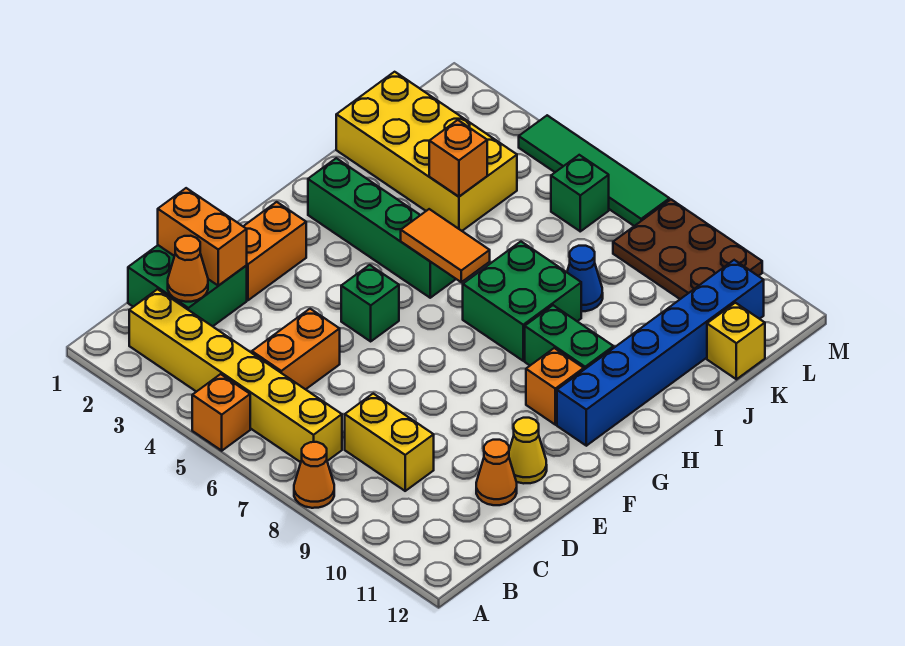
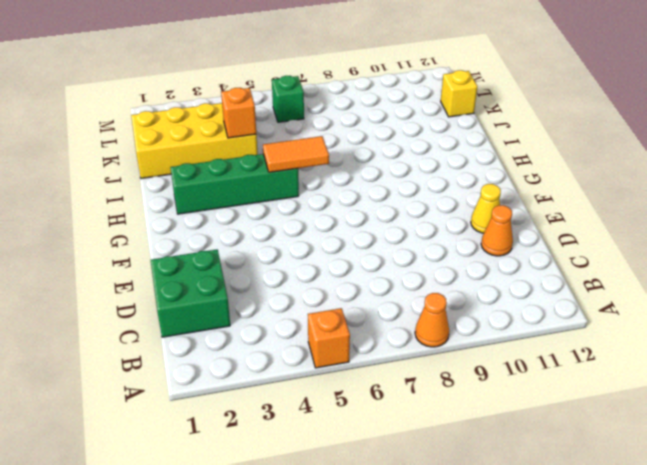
none -> yellow 1x6 brick [129,289,342,462]
none -> orange 1x2 brick [252,309,340,389]
none -> yellow 1x2 brick [345,394,434,491]

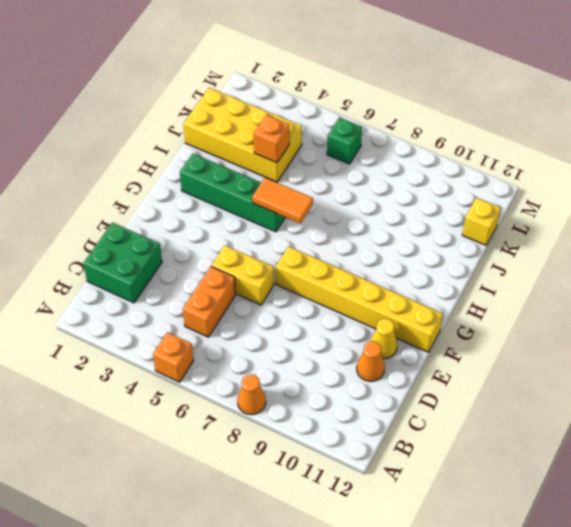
yellow 1x2 brick [211,245,274,305] -> yellow 1x2 brick moved to [345,394,434,491]
yellow 1x6 brick [276,246,443,352] -> yellow 1x6 brick moved to [129,289,342,462]
none -> orange 1x2 brick [243,202,306,300]
none -> green 1x1 brick [341,265,399,341]
none -> orange 1x1 brick [526,348,584,425]

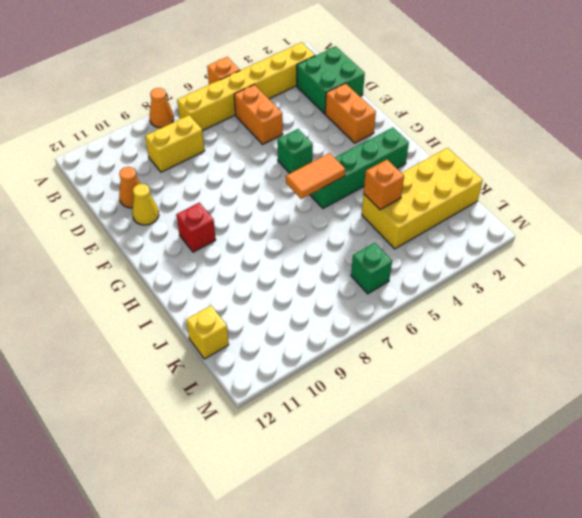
red 1x1 brick [176,203,216,252] -> orange 1x1 brick [526,348,584,425]
none -> blue 1x6 brick [557,260,764,446]
none -> green 2x2 brick [463,242,581,361]
none -> green 1x2 brick [525,305,614,369]

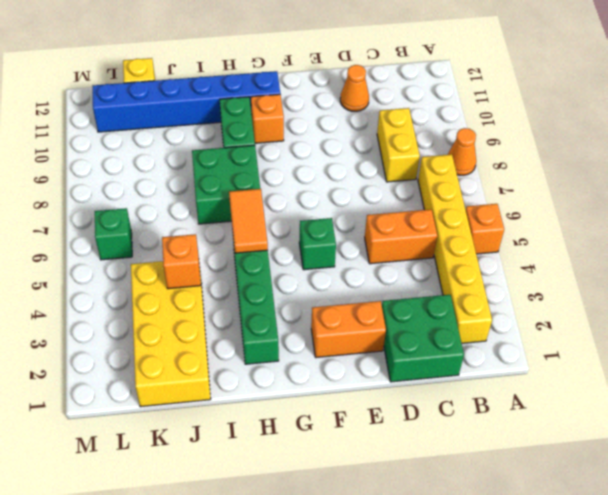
none -> yellow 1x1 cone [509,418,547,483]
none -> blue 1x1 cone [567,246,603,311]
none -> brown 2x3 plate [613,200,762,299]

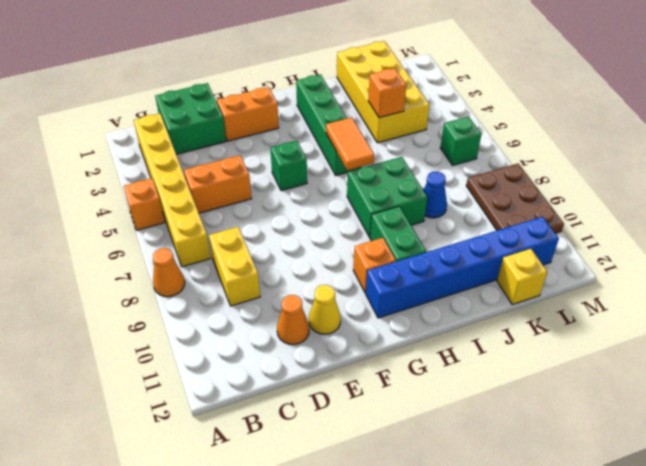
none -> green 1x4 tile [519,115,670,226]
none -> orange 1x1 cone [168,236,208,302]
none -> orange 1x2 brick [158,188,247,286]

